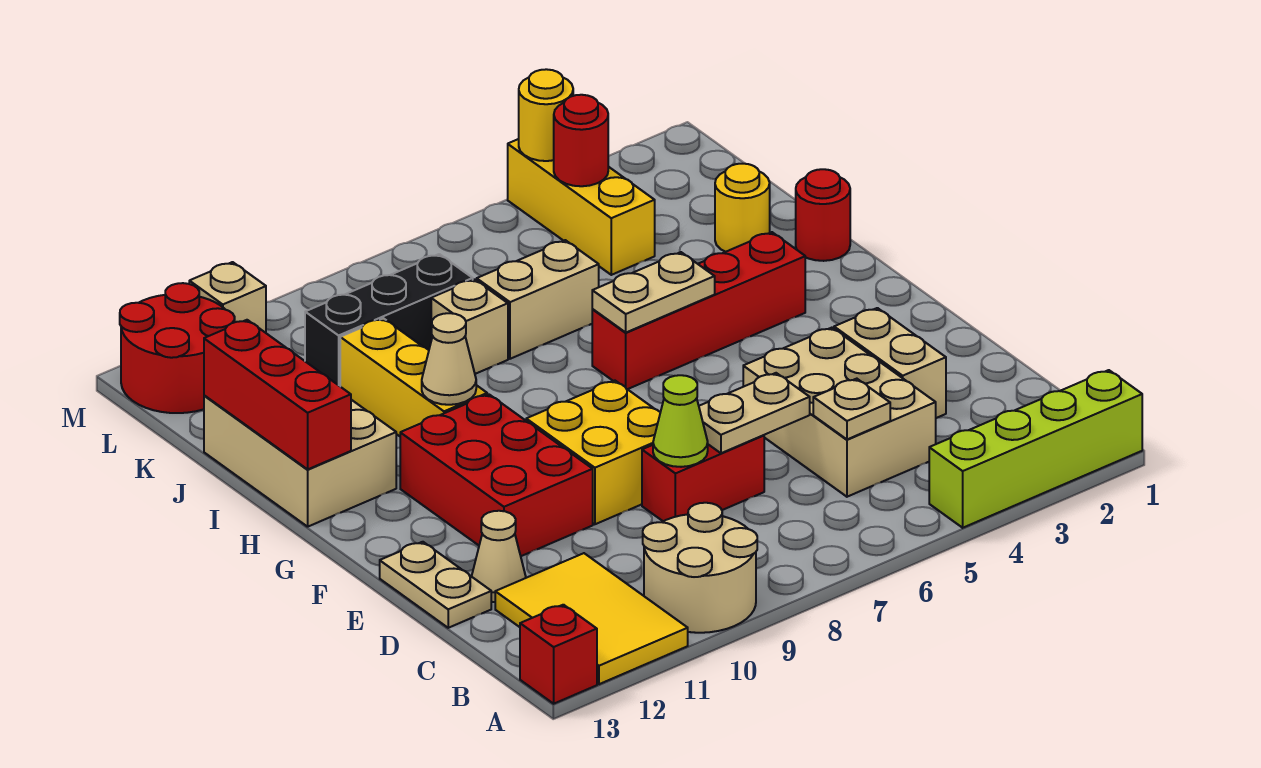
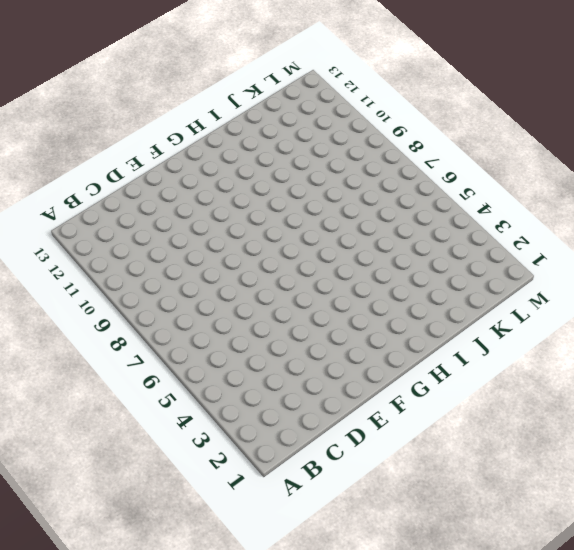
none -> lime 1x4 brick [929,370,1142,528]
none -> tan 2x2 round brick [643,503,757,633]
none -> yellow 2x3 tile [495,553,688,684]
none -> red 1x1 brick [520,605,597,704]

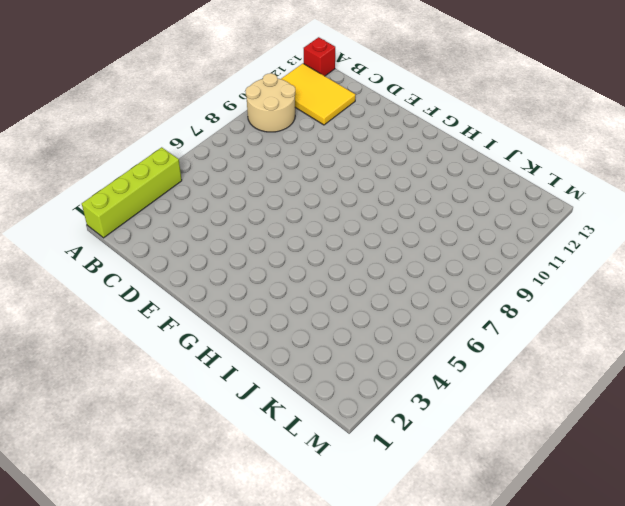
none -> tan 2x3 brick [743,328,936,497]
none -> tan 1x2 brick [834,308,946,418]
none -> red 1x2 brick [642,435,764,521]
none -> tan 1x1 cone [472,511,526,602]

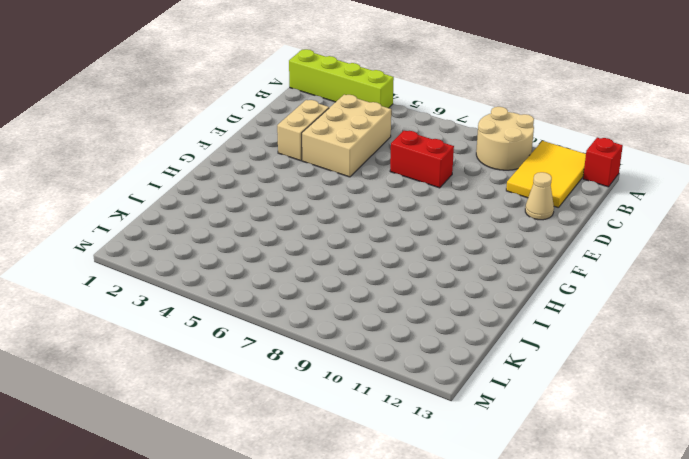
none -> tan 1x2 plate [380,542,491,628]
none -> yellow 2x2 brick [526,381,660,524]
none -> red 2x3 brick [400,394,593,556]
none -> red 1x4 brick [592,232,805,389]

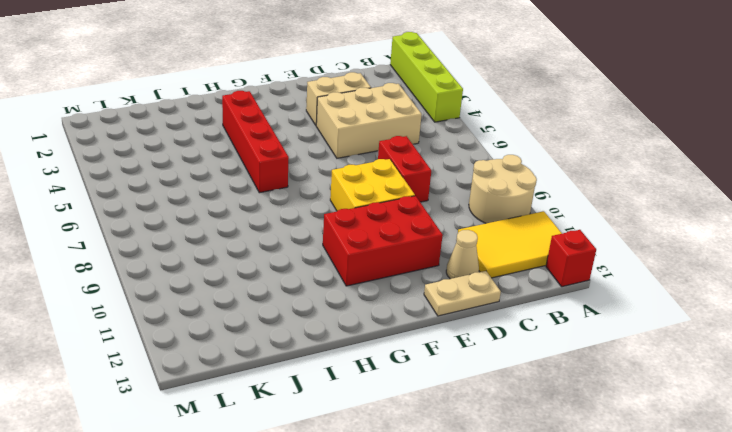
none -> yellow 1x3 brick [340,318,487,436]
none -> tan 2x3 brick [204,395,396,527]
none -> red 1x1 round brick [796,169,850,261]
none -> yellow 1x1 round brick [715,164,770,252]

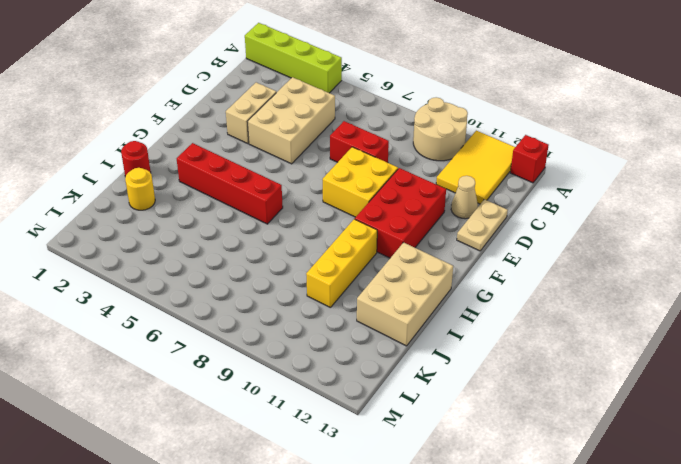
none -> tan 1x2 brick [477,240,599,359]
none -> tan 1x1 brick [431,279,508,374]
none -> yellow 1x3 brick [508,139,655,275]
none -> black 1x3 brick [305,254,473,386]

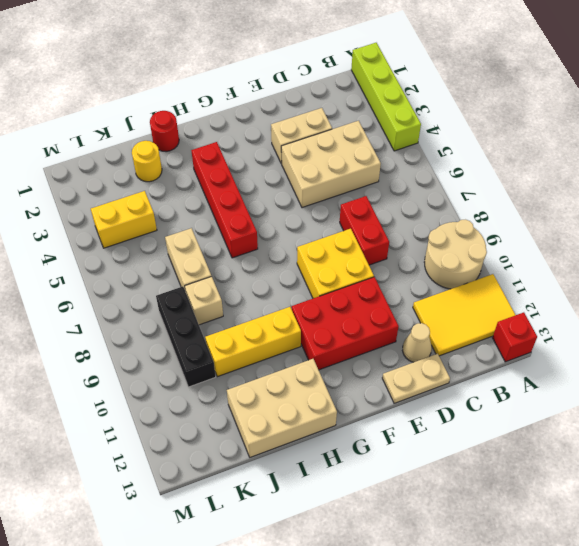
yellow 1x2 brick [91,191,157,248] -> yellow 1x3 brick [508,139,655,275]
none -> red 2x2 round brick [120,283,235,413]
none -> tan 1x1 brick [189,262,266,333]
none -> tan 1x1 plate [813,379,890,439]
none -> tan 1x2 plate [699,373,810,453]

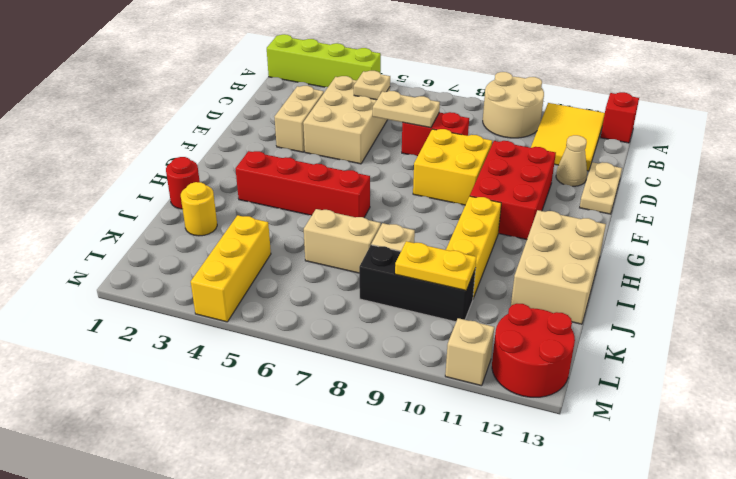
yellow 1x2 plate [395,241,476,290] -> none
none -> lime 1x1 cone [653,375,708,467]
none -> tan 1x2 plate [592,252,715,332]
none -> tan 1x1 cone [422,313,476,405]
none -> red 1x3 brick [204,320,351,469]

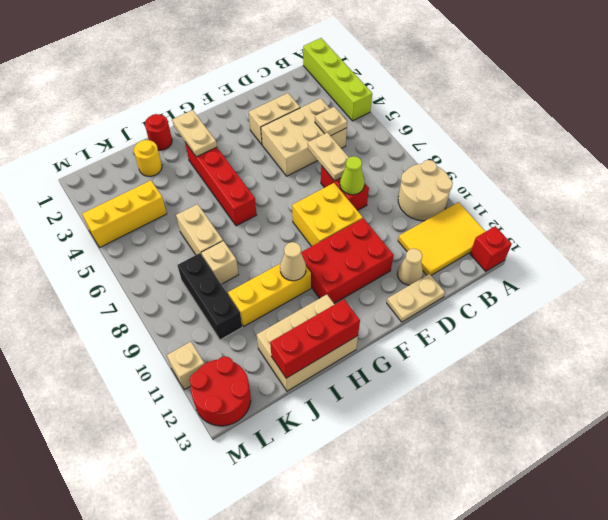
tan 1x2 plate [172,110,217,157] -> tan 1x2 plate moved to [592,252,715,332]
none -> red 1x1 round brick [554,95,608,186]
none -> yellow 1x1 round brick [519,69,573,161]

